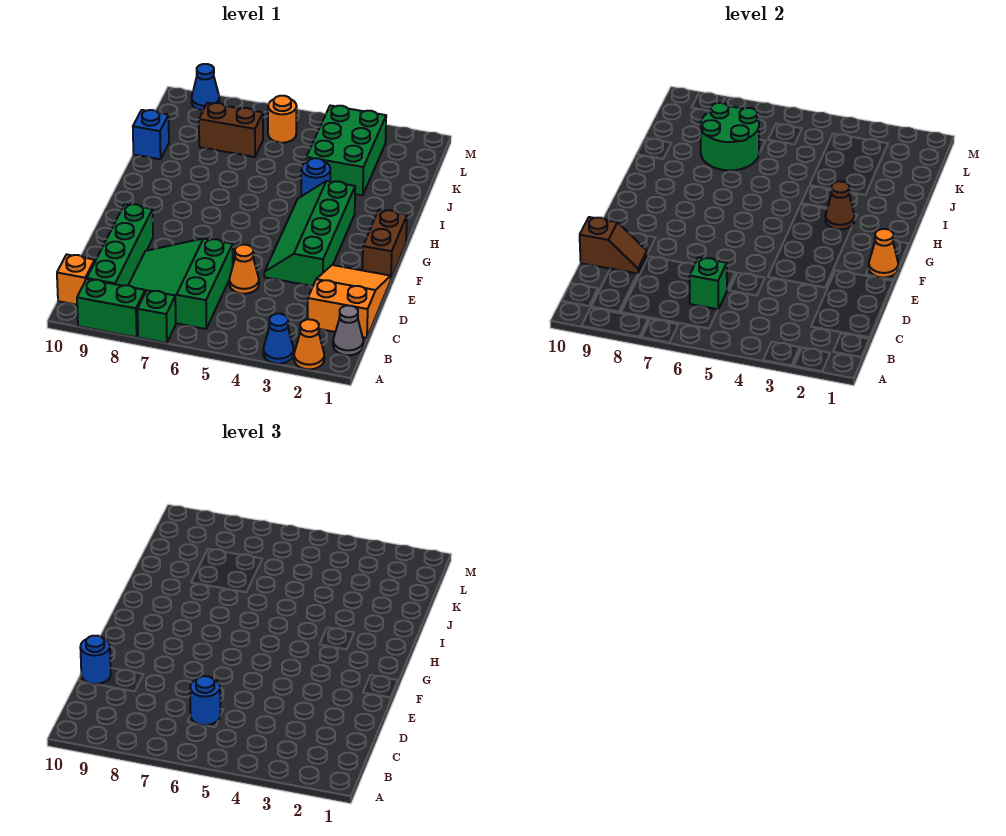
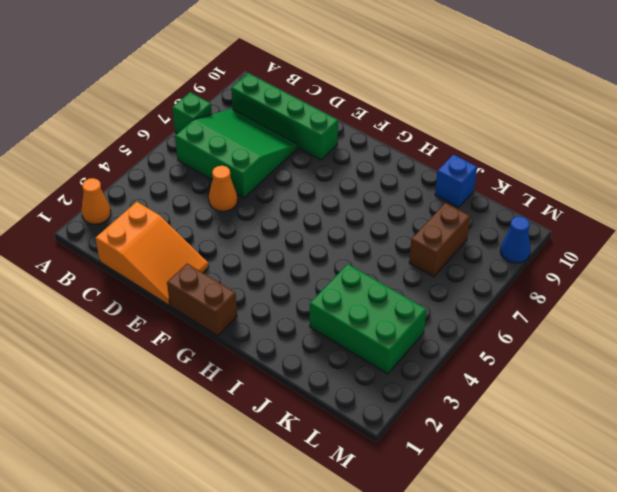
none -> blue 1x1 cone [263,314,294,364]
none -> green 1x2 brick [77,279,145,337]
none -> grey 1x1 cone [333,305,363,355]

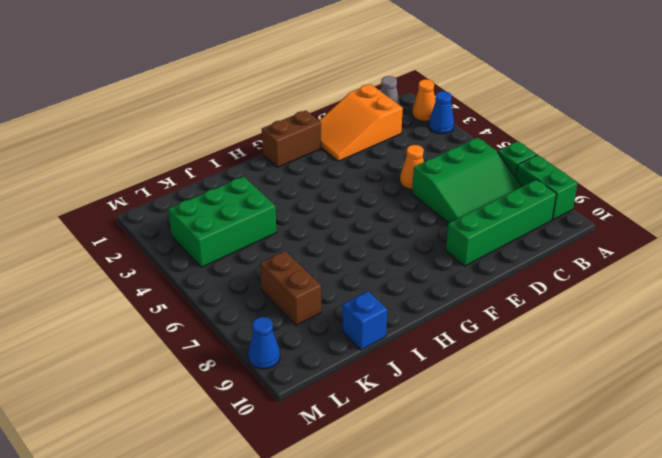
none -> orange 1x1 brick [57,254,95,305]
none -> green 2x4 slope [264,181,355,286]
none -> blue 1x1 round brick [301,158,330,196]

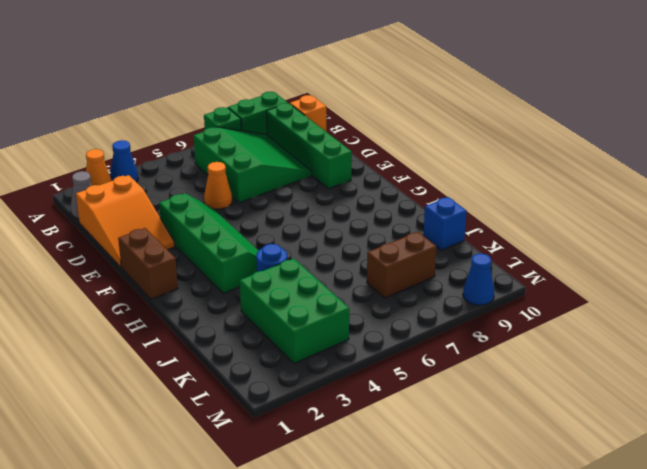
none -> orange 1x1 round brick [268,96,297,143]
none -> green 1x1 brick [689,257,727,309]
none -> brown 1x2 slope [580,217,647,274]

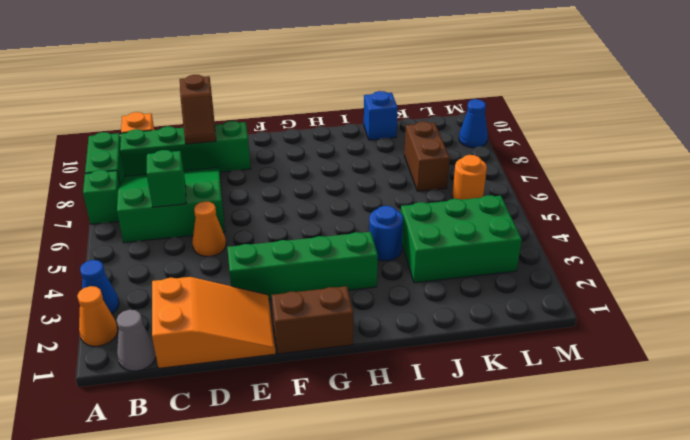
none -> orange 1x1 cone [869,229,898,278]
none -> brown 1x1 cone [825,181,854,229]
none -> green 2x2 round brick [701,103,759,170]

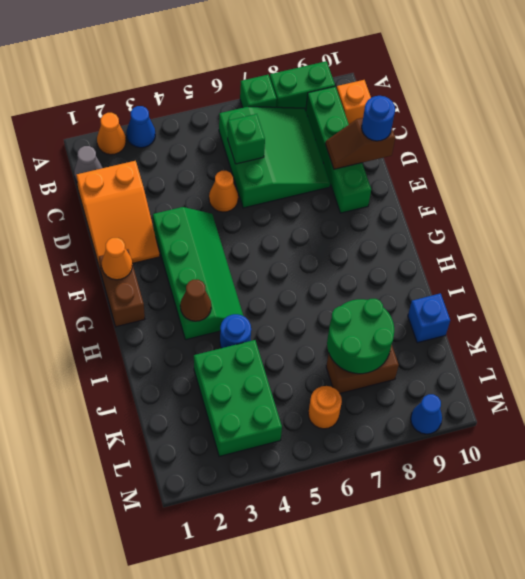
none -> blue 1x1 round brick [190,676,220,725]

